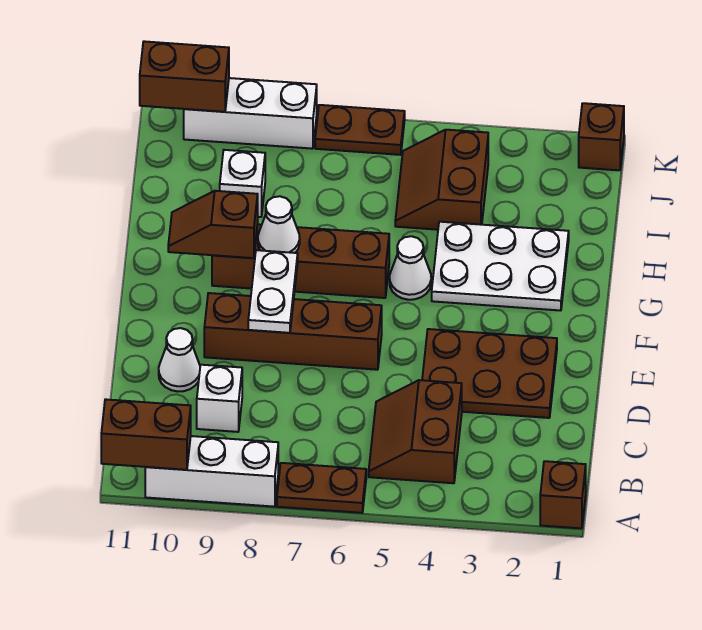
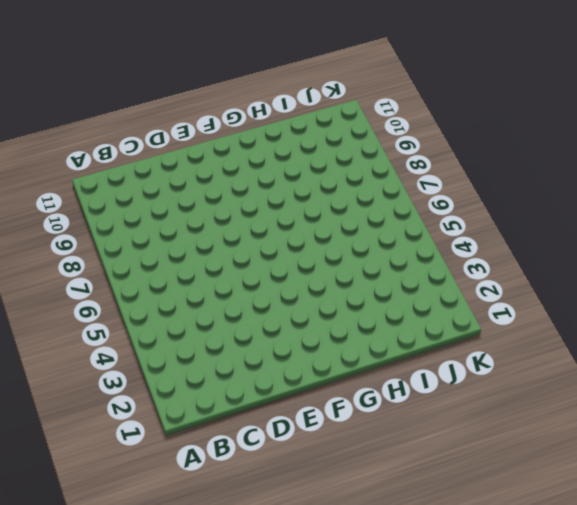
none -> brown 1x1 brick [540,461,586,528]
none -> brown 1x2 plate [277,463,366,513]
none -> white 1x3 brick [145,436,278,507]

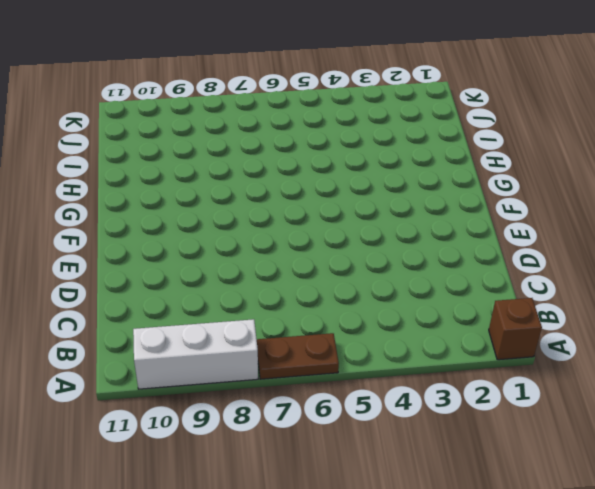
none -> brown 2x2 slope [369,380,462,483]
none -> white 1x1 brick [197,365,242,432]
none -> brown 2x3 plate [422,329,557,418]

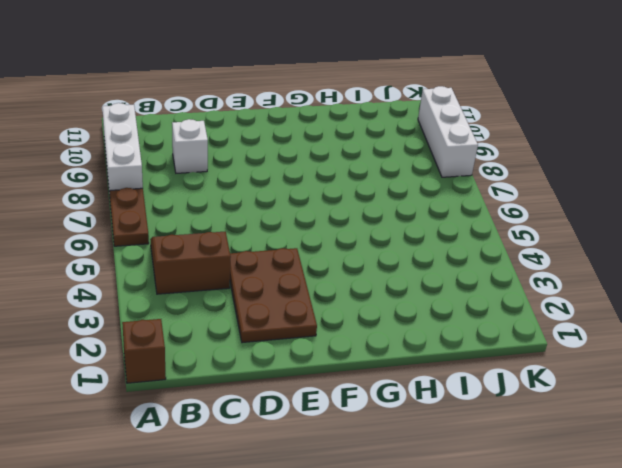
none -> white 1x1 cone [159,328,200,391]
none -> brown 1x4 brick [204,293,382,370]
none -> white 2x3 plate [432,222,569,311]

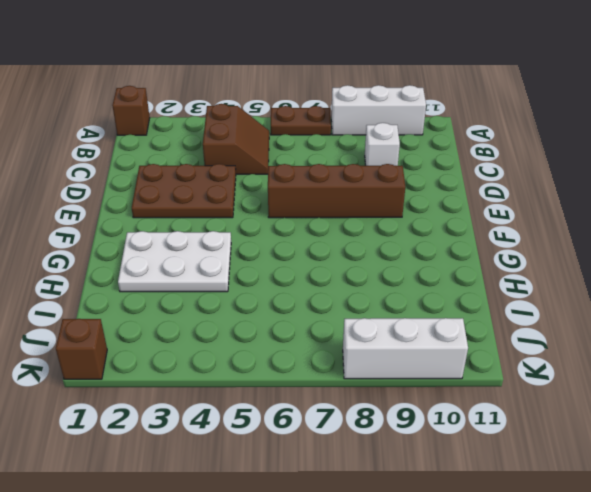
none -> white 1x1 cone [159,328,200,391]
none -> white 1x1 cone [390,236,431,300]
none -> brown 1x4 brick [212,224,389,298]

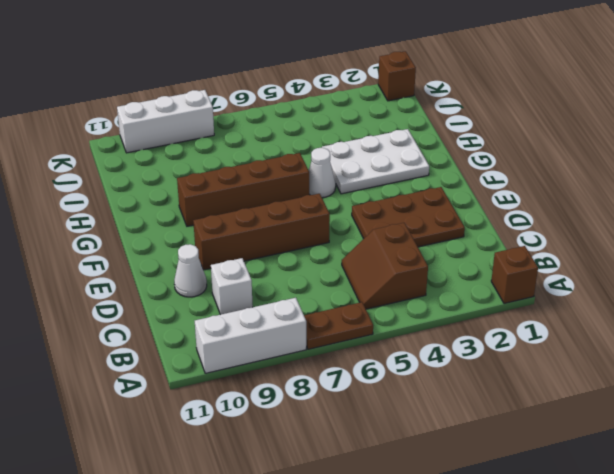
none -> brown 2x2 slope [395,130,488,230]
none -> white 1x1 brick [220,150,265,217]
none -> brown 1x2 plate [315,105,405,155]

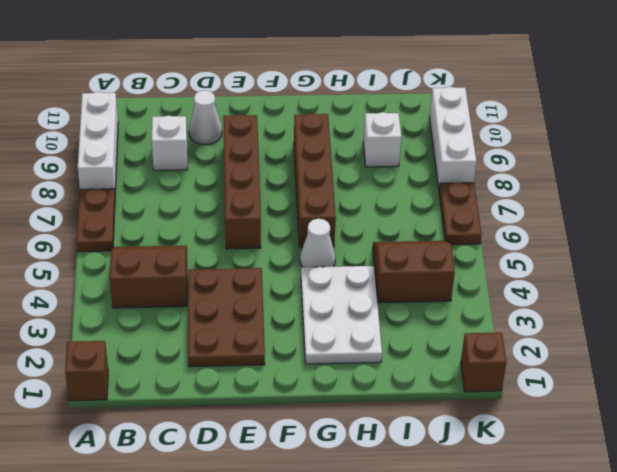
none -> brown 1x2 brick [101,399,191,470]
none -> white 1x2 plate [248,250,298,333]
none -> white 1x1 cone [258,196,300,253]

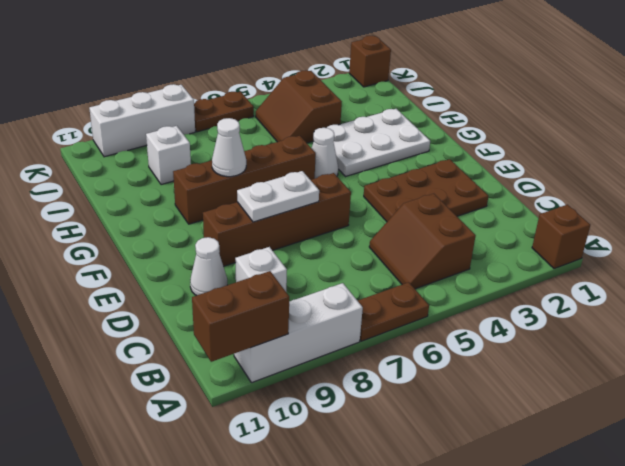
white 1x2 plate [237,171,319,222] -> white 1x2 plate turned to [248,250,298,333]
none -> brown 1x2 slope [168,191,258,258]
none -> brown 1x2 brick [140,41,229,112]

